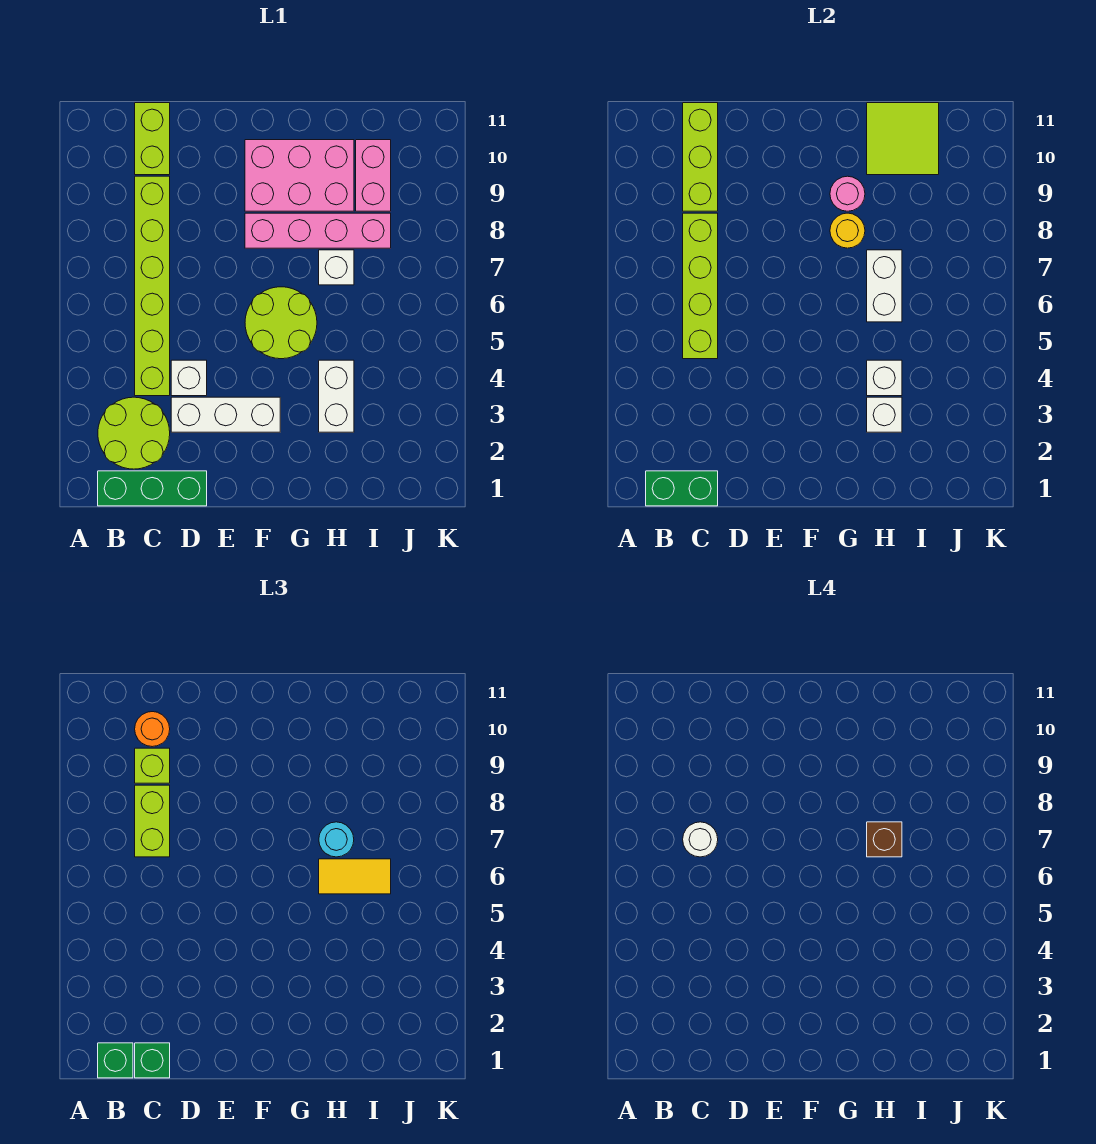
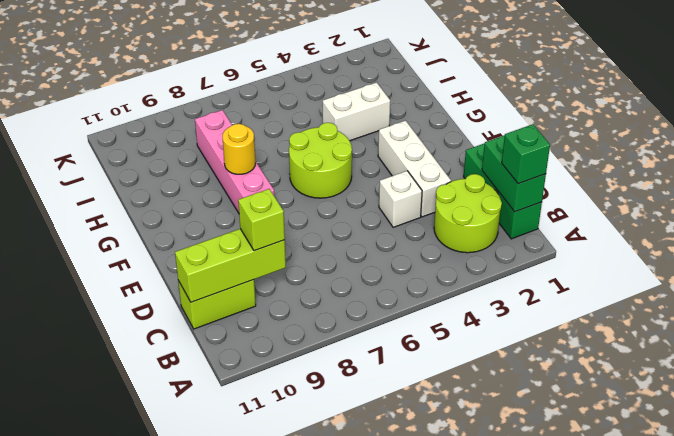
none -> lime 1x6 brick [135,176,170,396]
none -> pink 2x3 brick [245,140,354,211]
none -> white 1x1 brick [319,250,354,285]
none -> pink 1x2 brick [356,140,391,211]

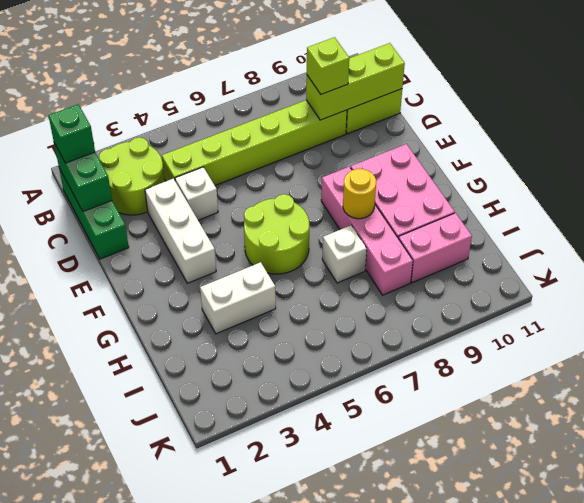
none -> lime 1x4 brick [683,213,718,359]
none -> pink 1x1 round brick [830,176,865,211]
none -> white 1x1 brick [867,397,902,432]
none -> white 1x1 brick [867,360,902,396]

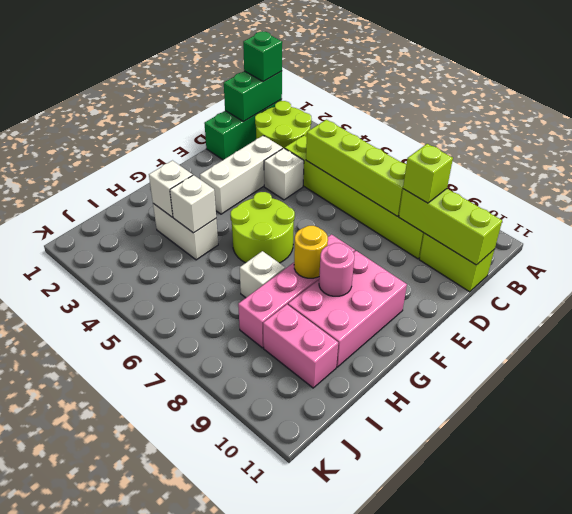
none -> white 1x2 brick [867,250,902,322]
none -> lime 2x2 tile [867,103,939,175]
none -> green 1x1 brick [135,1043,170,1078]
none -> lime 1x2 brick [135,785,170,857]

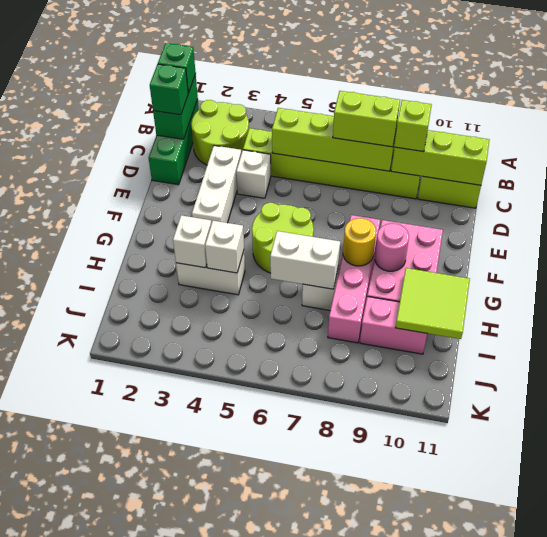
none -> orange 1x1 round brick [135,712,170,747]
none -> yellow 1x2 tile [319,859,391,894]
none -> cyan 1x1 round brick [319,822,354,857]
none -> white 1x1 round brick [683,822,718,857]

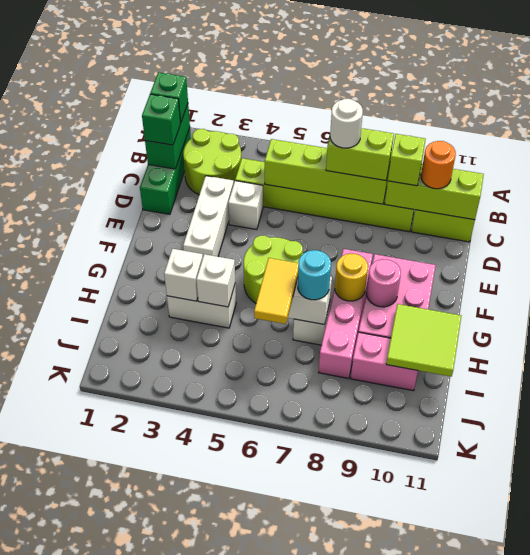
none -> brown 1x1 brick [867,822,902,857]

